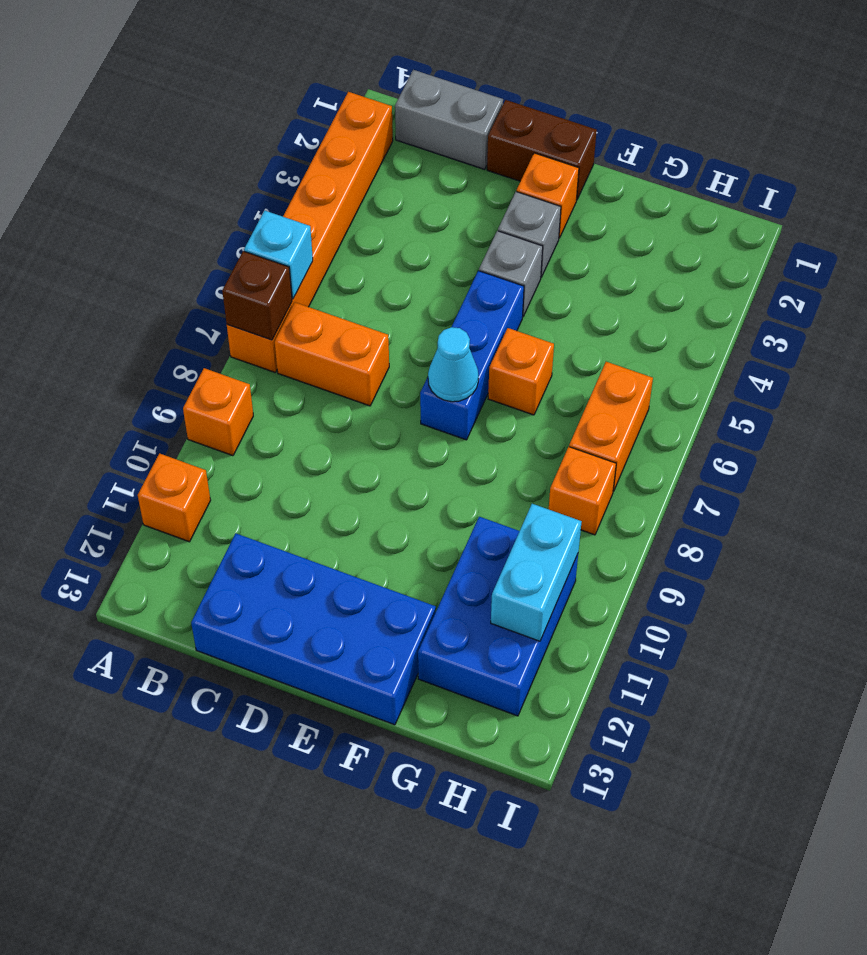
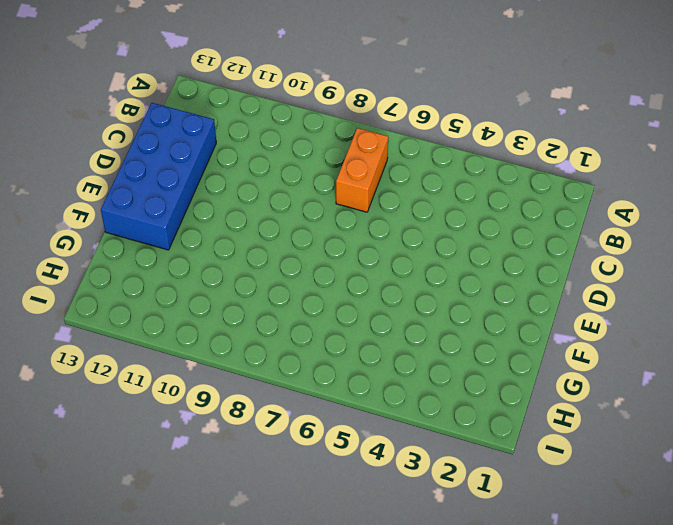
none -> orange 1x6 brick [227,92,393,372]
none -> orange 1x1 brick [183,368,253,456]
none -> orange 1x1 brick [138,453,211,542]

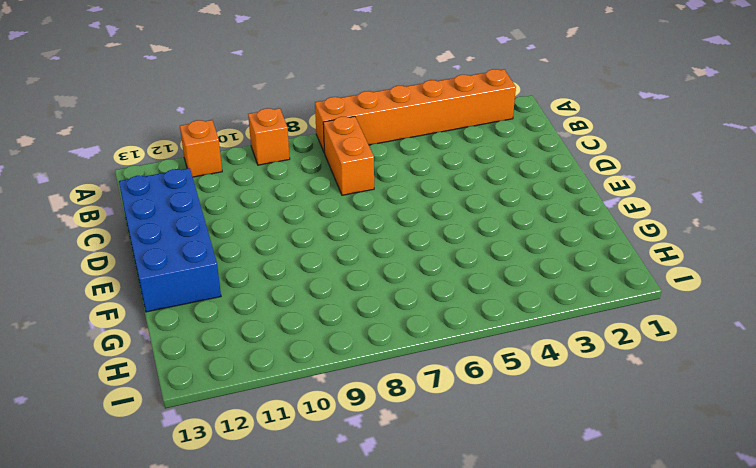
none -> grey 1x2 brick [395,70,503,169]
none -> brown 1x2 brick [487,100,597,200]
none -> orange 1x1 brick [517,153,579,238]

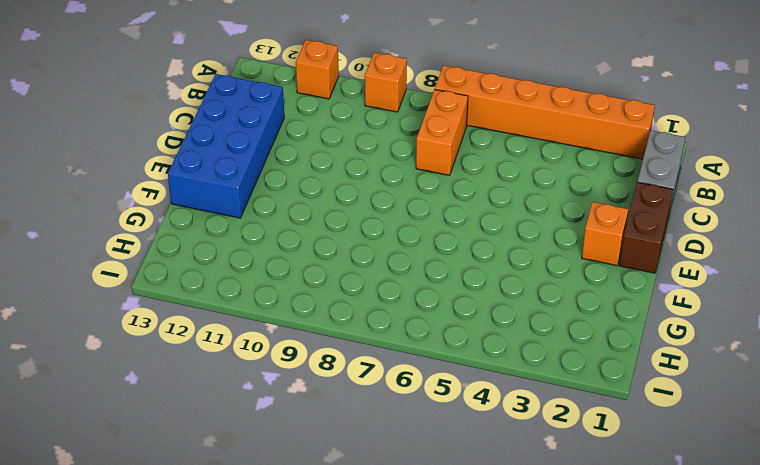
none -> grey 1x1 brick [498,192,561,277]
none -> grey 1x1 brick [479,231,543,316]
none -> blue 1x3 brick [420,271,524,440]

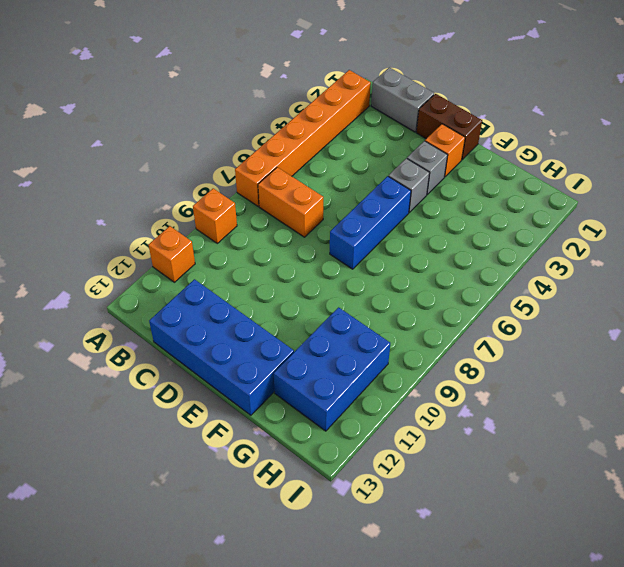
none -> orange 1x1 brick [488,328,554,415]
none -> orange 1x2 brick [569,362,653,492]
none -> orange 1x1 brick [549,447,616,535]

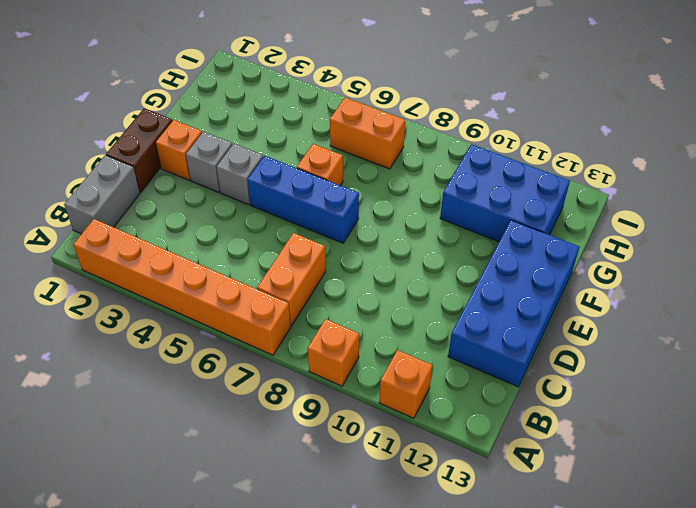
none -> orange 1x1 brick [549,447,616,535]
none -> cyan 1x1 brick [244,211,313,299]
none -> brown 1x1 brick [222,251,292,340]

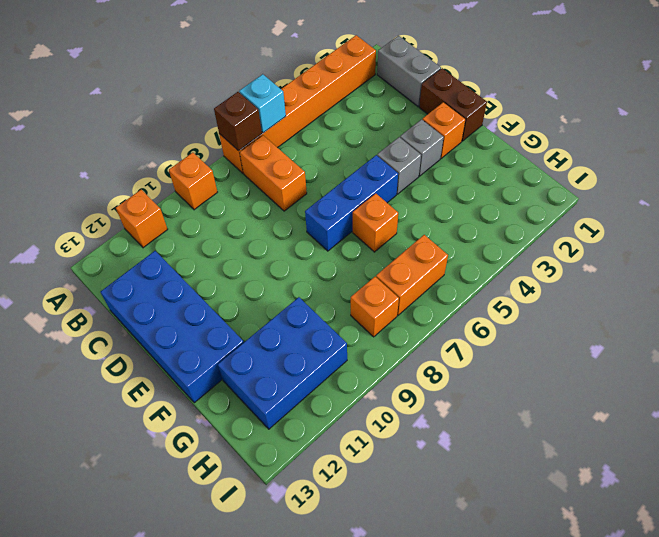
none -> cyan 1x1 cone [428,327,479,402]
none -> cyan 1x2 brick [491,504,582,641]

